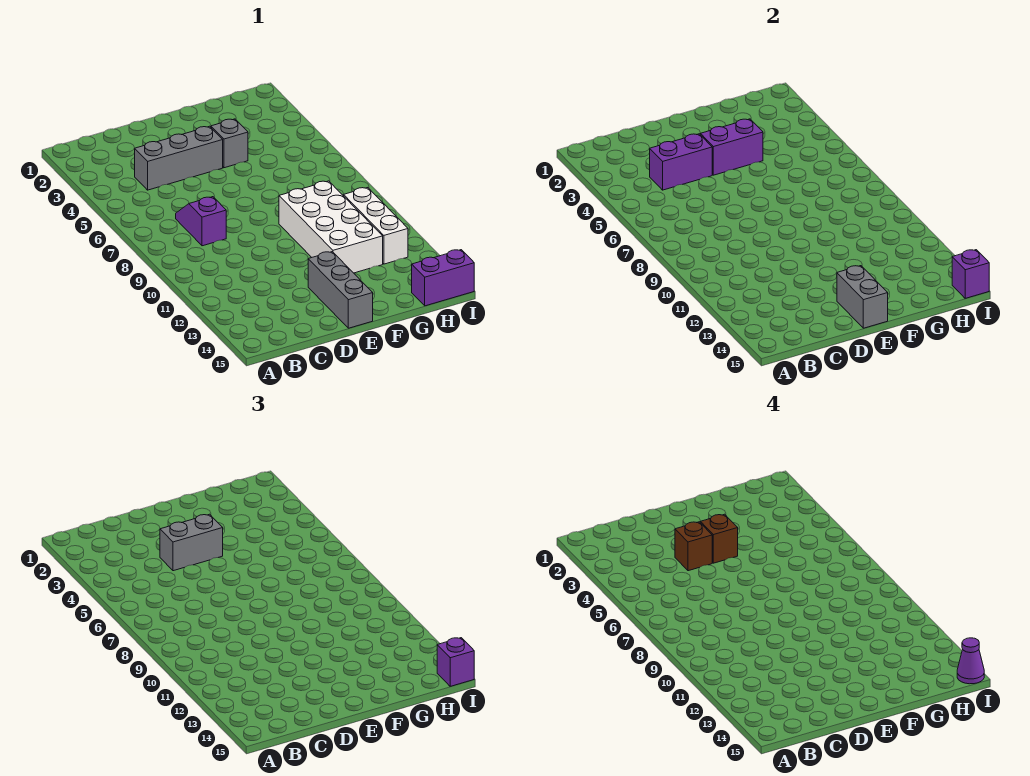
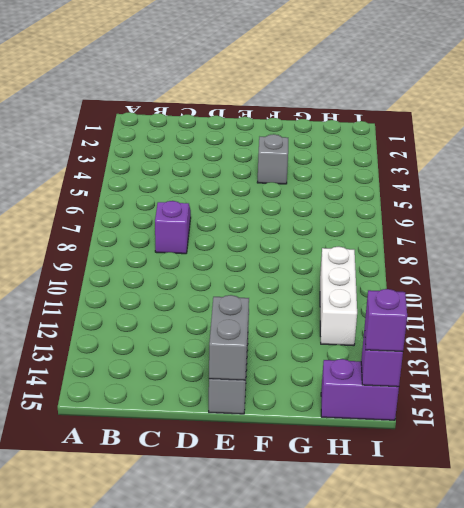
none -> grey 1x3 brick [135,126,223,190]
none -> white 2x4 brick [279,181,383,273]
none -> purple 1x2 brick [650,134,712,190]

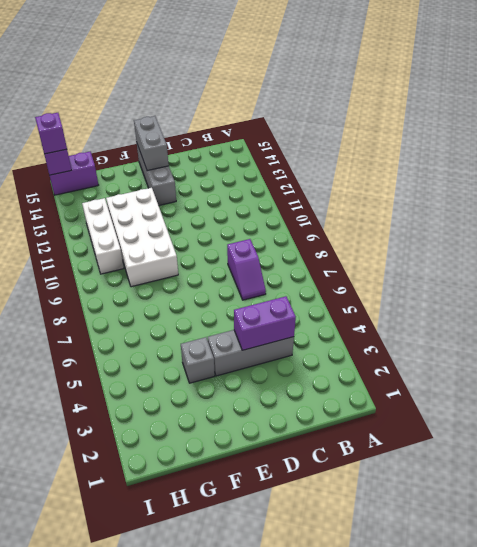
none -> purple 1x2 brick [700,119,763,175]
none -> grey 1x2 brick [160,514,223,571]
none -> brown 1x1 brick [675,522,712,571]

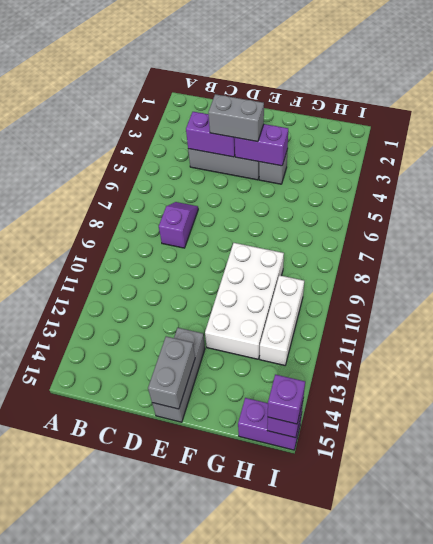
none -> brown 1x1 brick [675,522,712,571]
none -> brown 1x1 brick [700,514,738,563]
none -> purple 1x1 cone [957,638,984,684]

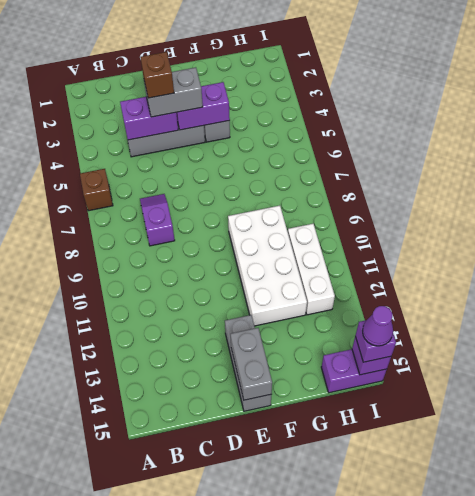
brown 1x1 brick [80,169,113,211] -> brown 1x1 brick moved to [700,514,738,563]

